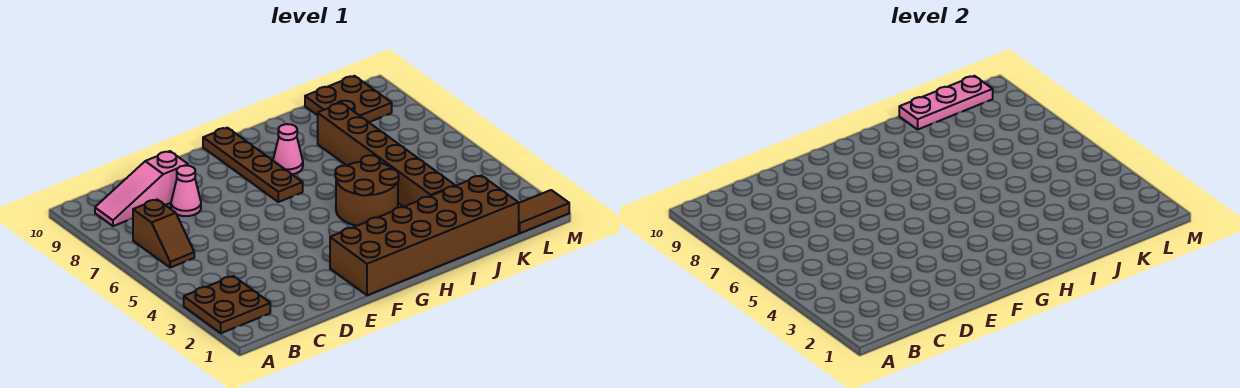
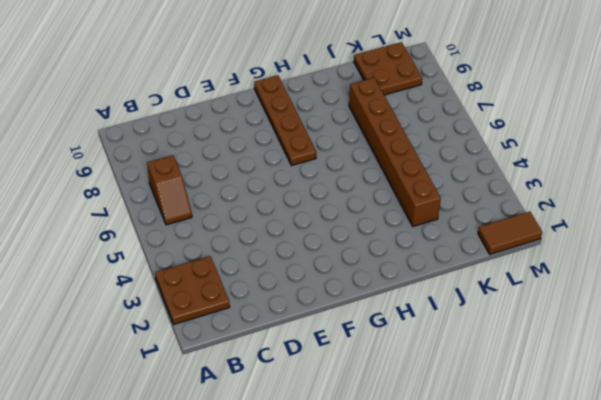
none -> pink 1x3 slope [95,151,188,226]
none -> pink 1x1 cone [171,166,201,216]
none -> brown 2x6 brick [330,175,519,295]

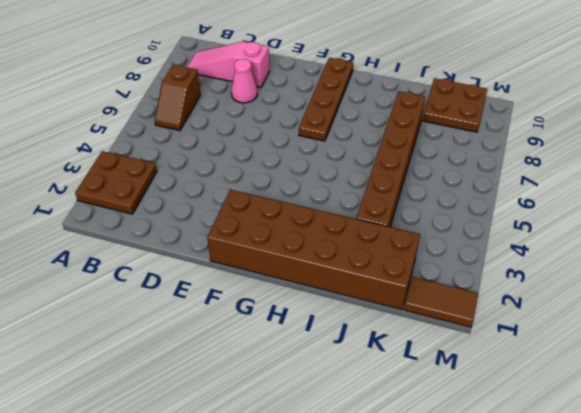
none -> brown 2x2 round brick [335,155,399,226]
none -> pink 1x1 cone [273,124,303,174]
none -> pink 1x3 plate [899,76,993,129]

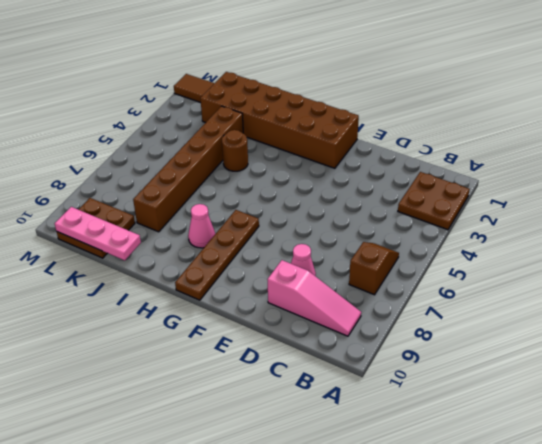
brown 1x1 round brick [222,130,248,171] -> brown 2x2 round brick [335,155,399,226]

